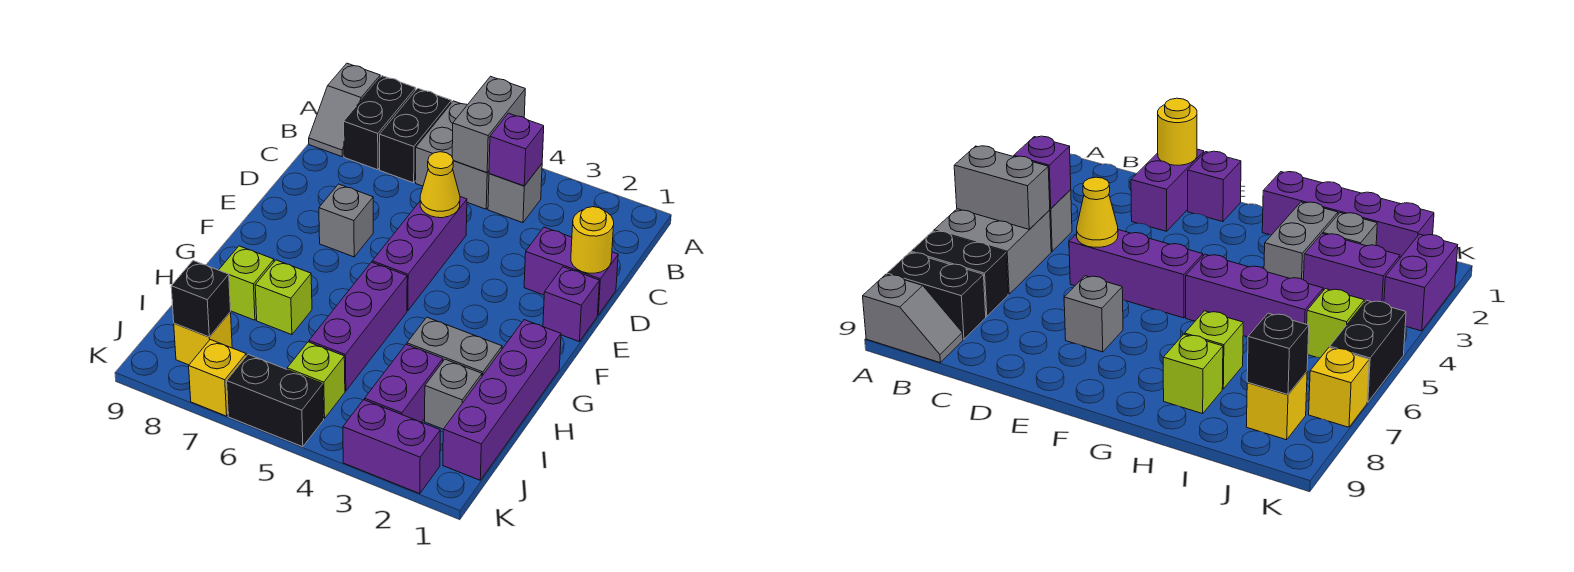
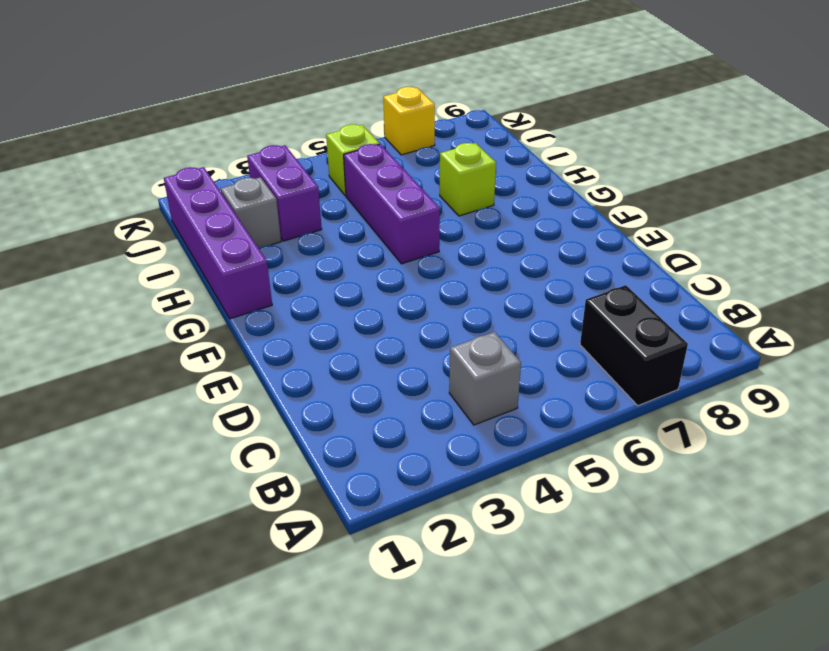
none -> grey 2x2 brick [416,101,489,209]
none -> black 1x2 brick [344,76,416,170]
none -> grey 1x2 slope [309,63,380,157]

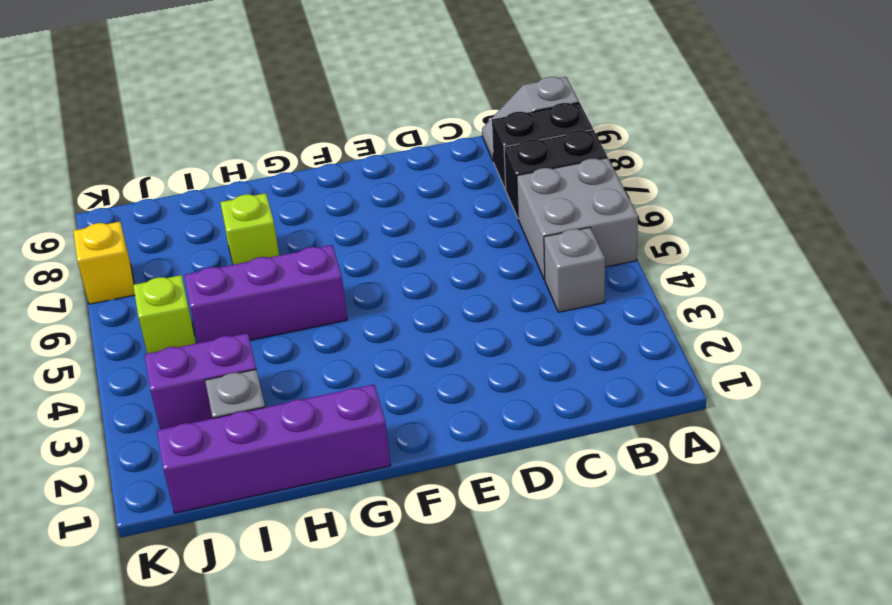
none -> purple 1x2 brick [524,227,618,315]
none -> purple 1x3 brick [372,197,467,311]
none -> purple 1x1 brick [543,267,599,341]

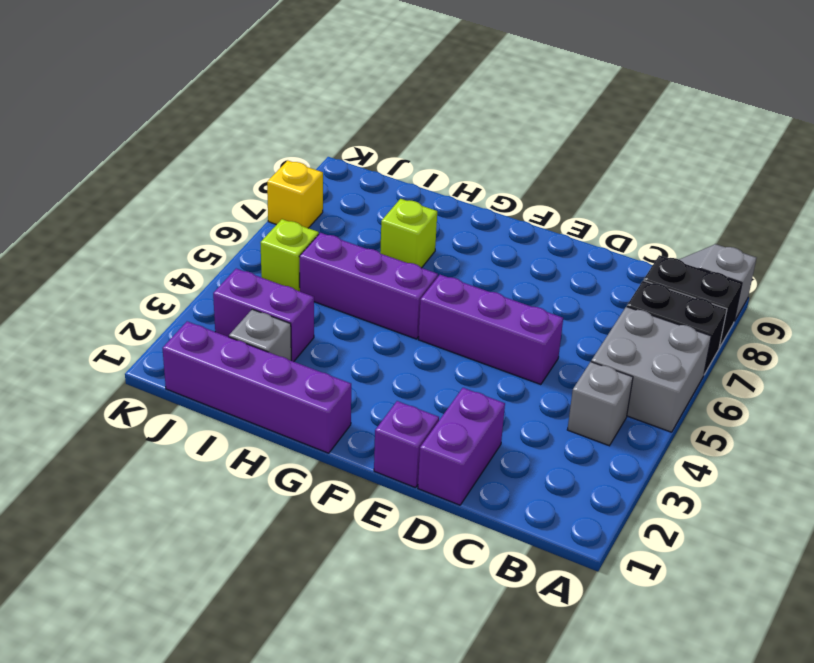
none -> grey 1x1 brick [319,184,373,257]
none -> grey 1x2 brick [407,317,502,376]
none -> lime 1x1 brick [219,246,274,320]

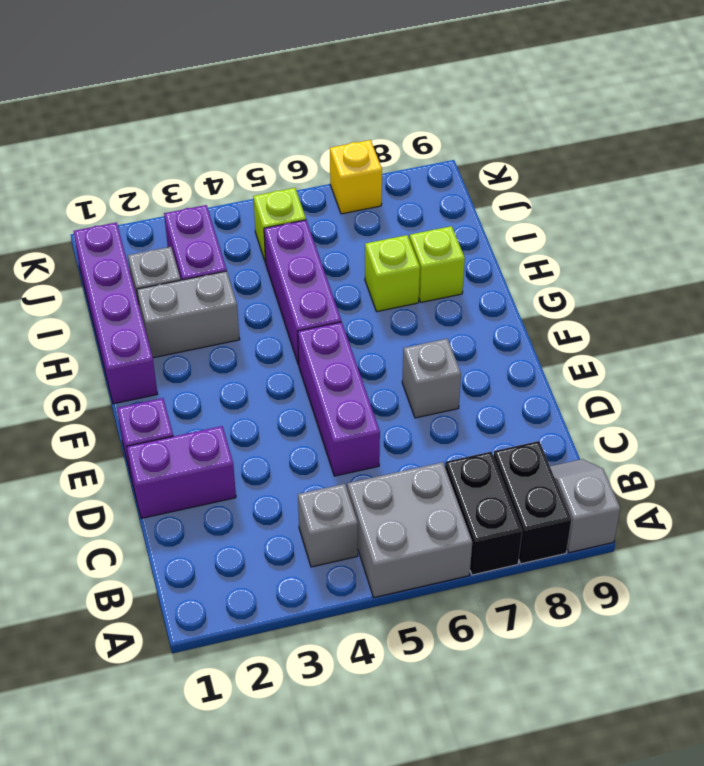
none -> yellow 1x1 brick [174,312,232,365]
none -> purple 1x2 brick [343,400,440,494]
none -> black 1x2 brick [227,354,324,447]

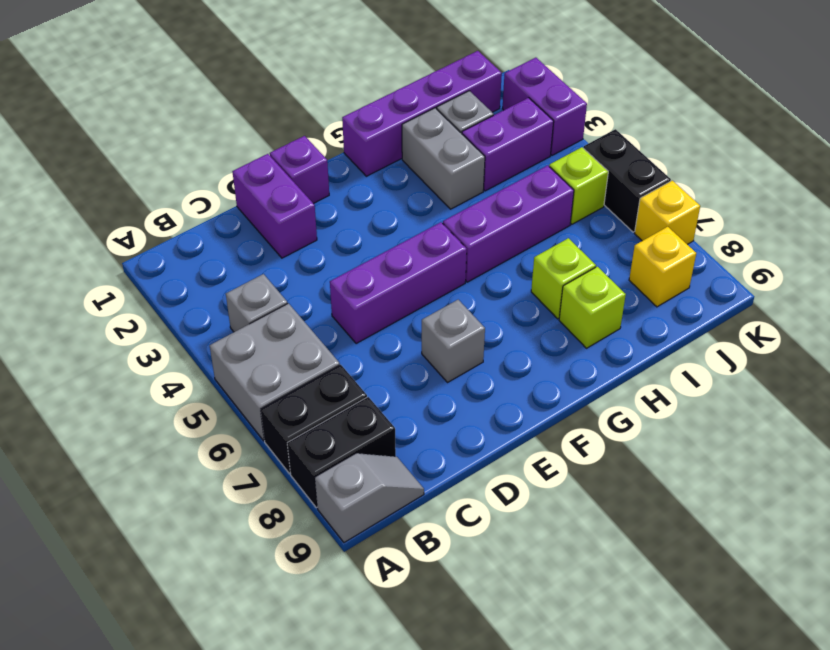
none -> grey 1x2 brick [452,76,525,172]
none -> purple 1x1 brick [489,113,544,186]
none -> yellow 1x1 round brick [571,207,614,273]

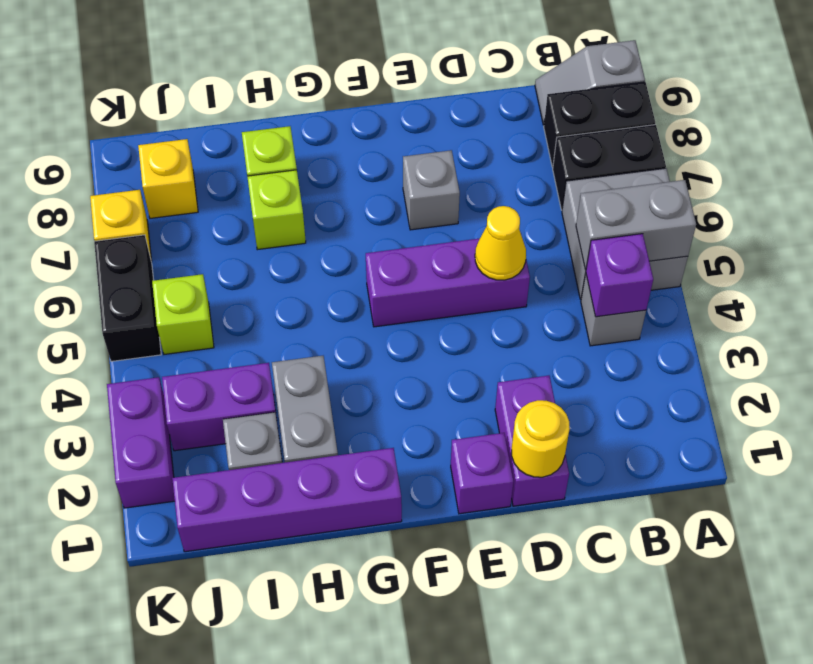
none -> purple 1x3 brick [309,262,407,391]
none -> black 1x1 brick [171,261,231,337]

